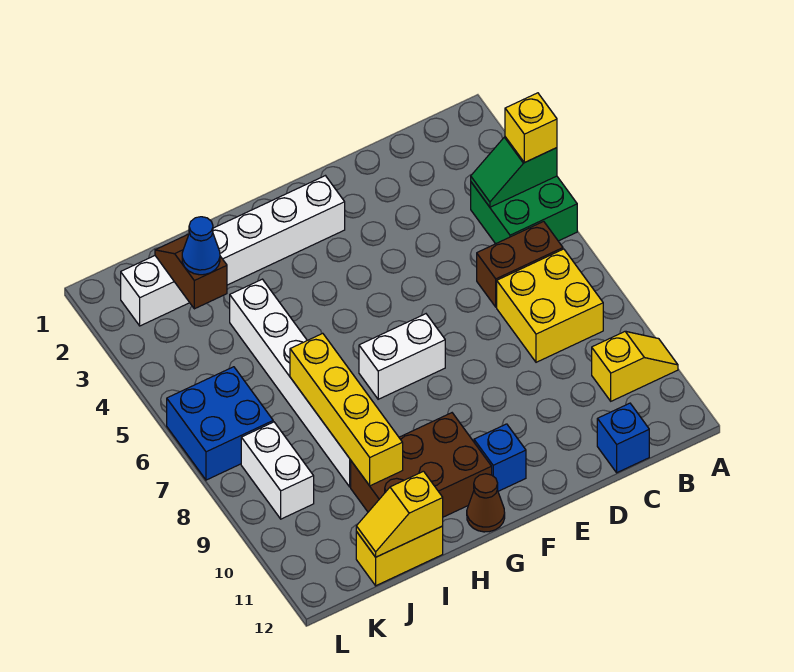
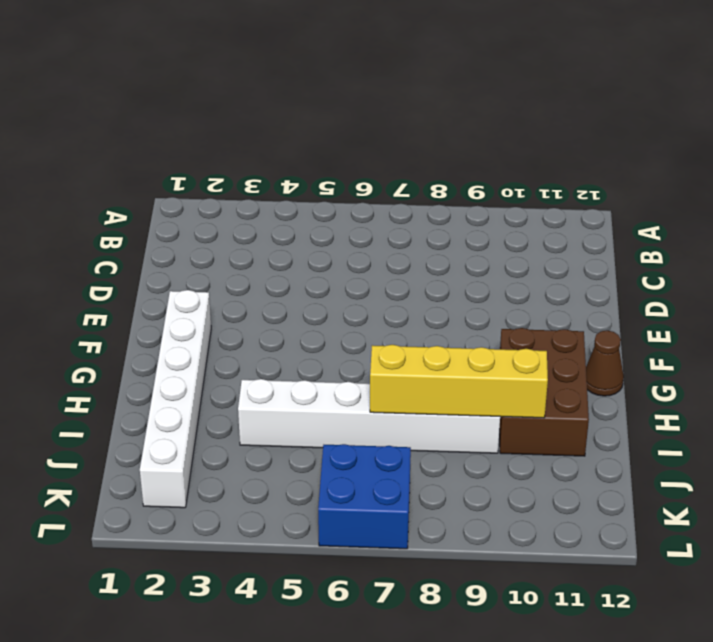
none -> green 2x2 brick [471,176,577,244]
none -> yellow 1x2 slope [592,331,678,401]
none -> brown 1x2 brick [477,221,563,307]

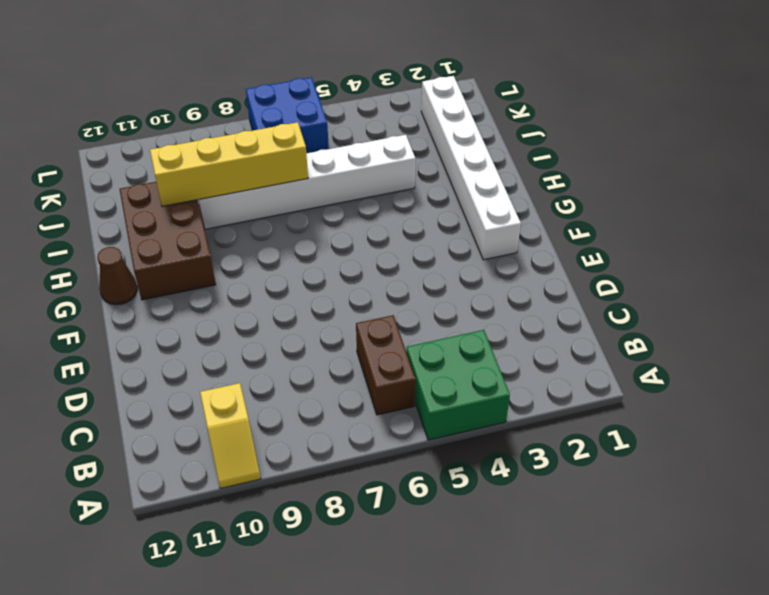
none -> yellow 2x2 brick [497,249,603,362]
none -> blue 1x1 brick [597,403,649,473]
none -> white 1x2 brick [359,314,445,399]

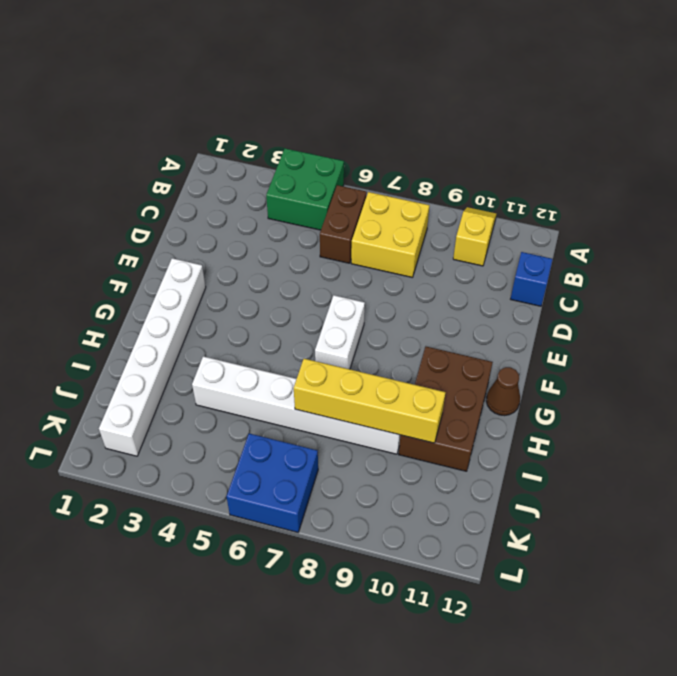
none -> blue 1x1 brick [474,424,526,491]
none -> yellow 1x2 brick [356,526,443,586]
none -> white 1x2 brick [241,422,314,519]

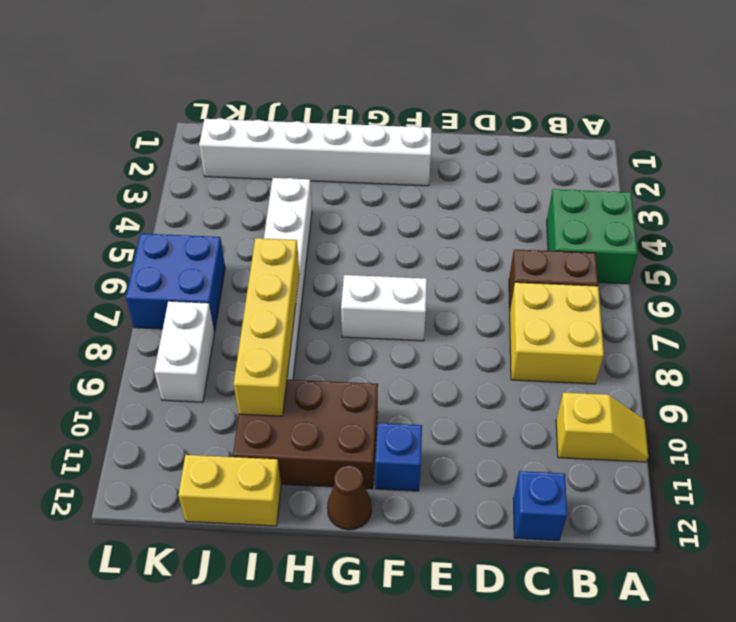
none -> green 1x2 slope [471,137,557,207]
none -> yellow 1x2 slope [356,471,443,557]
none -> brown 1x2 slope [155,235,227,309]

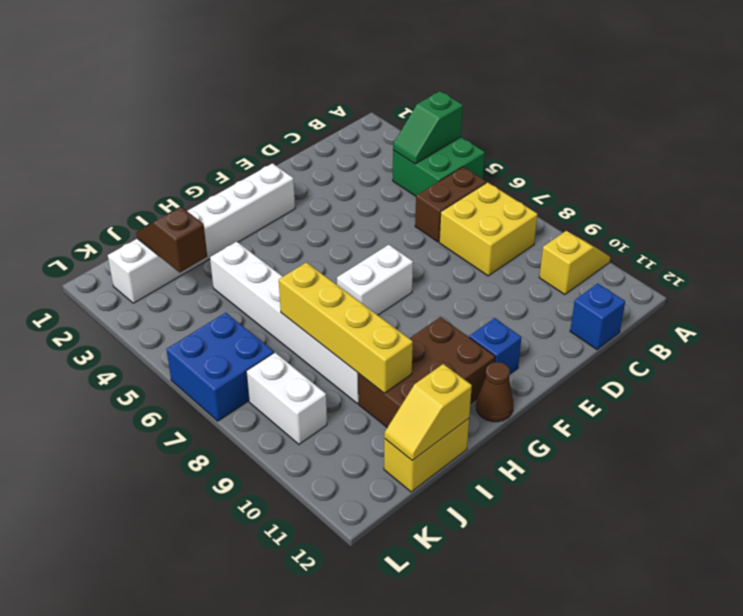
none -> yellow 1x1 brick [505,93,557,162]
none -> blue 1x1 cone [182,217,220,275]

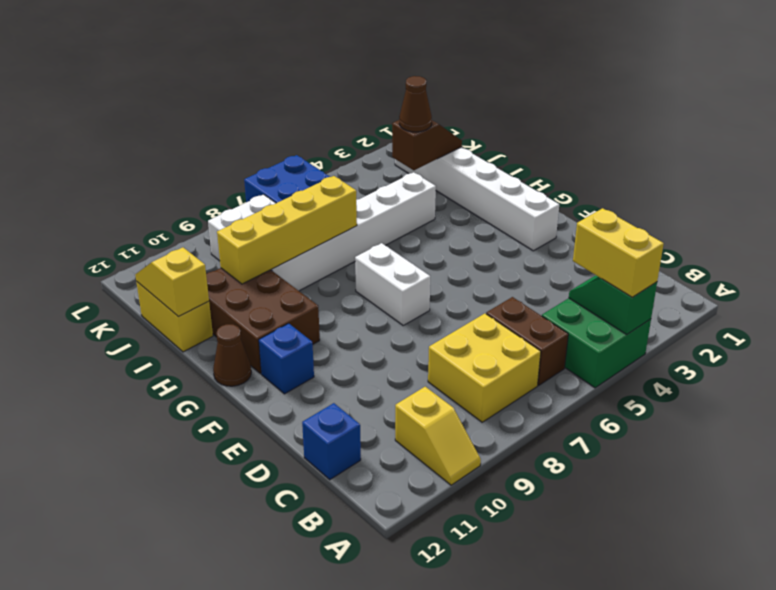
yellow 1x2 brick [573,208,664,297] -> yellow 1x1 brick [505,93,557,162]
brown 1x1 cone [399,76,432,132] -> blue 1x1 cone [182,217,220,275]

